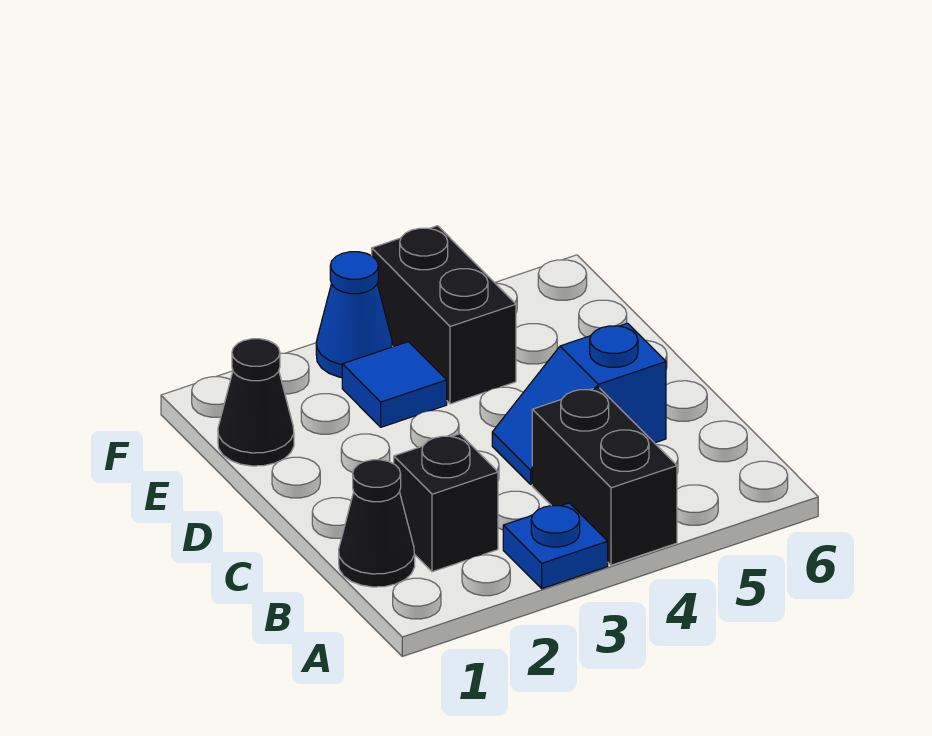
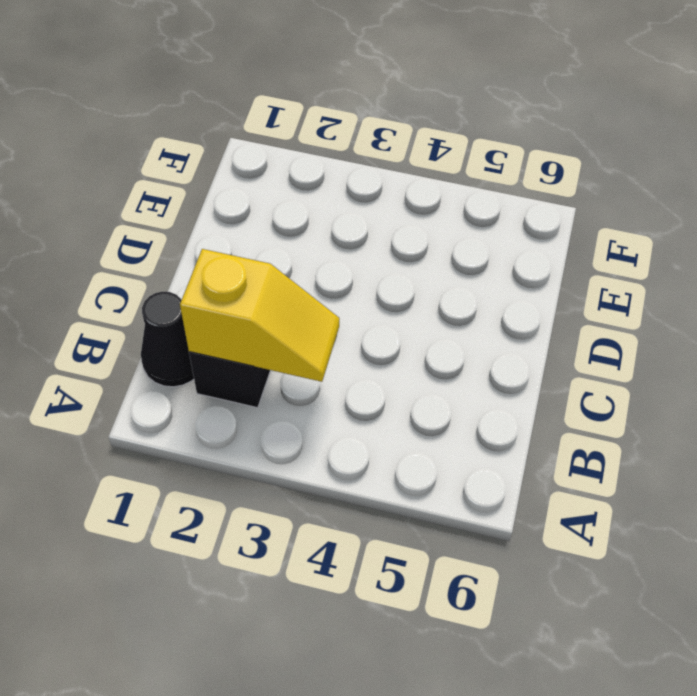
yellow 1x2 slope [180,249,339,382] -> none
none -> blue 1x1 plate [503,503,608,589]
none -> black 1x2 brick [532,387,677,565]

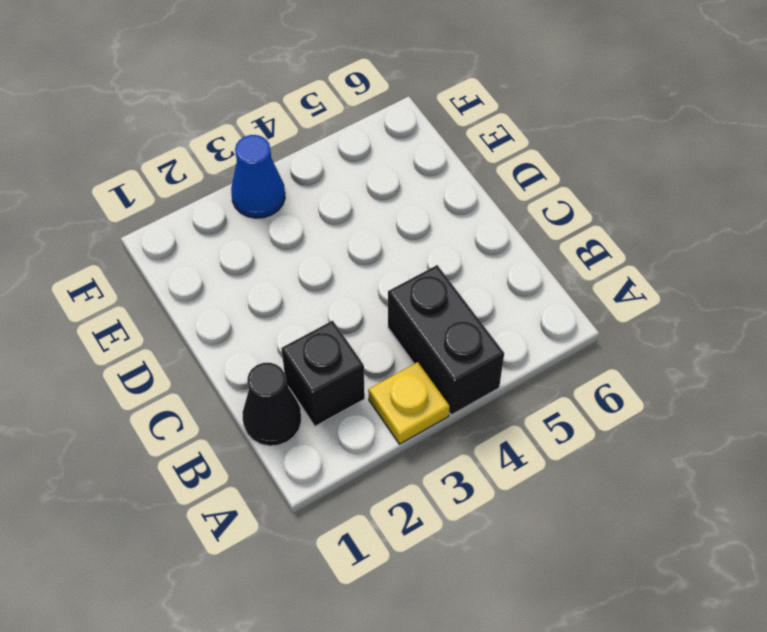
yellow 1x1 plate [368,362,450,444] -> blue 1x1 plate [503,503,608,589]
none -> blue 1x2 slope [492,323,666,484]
none -> black 1x1 cone [218,339,294,466]

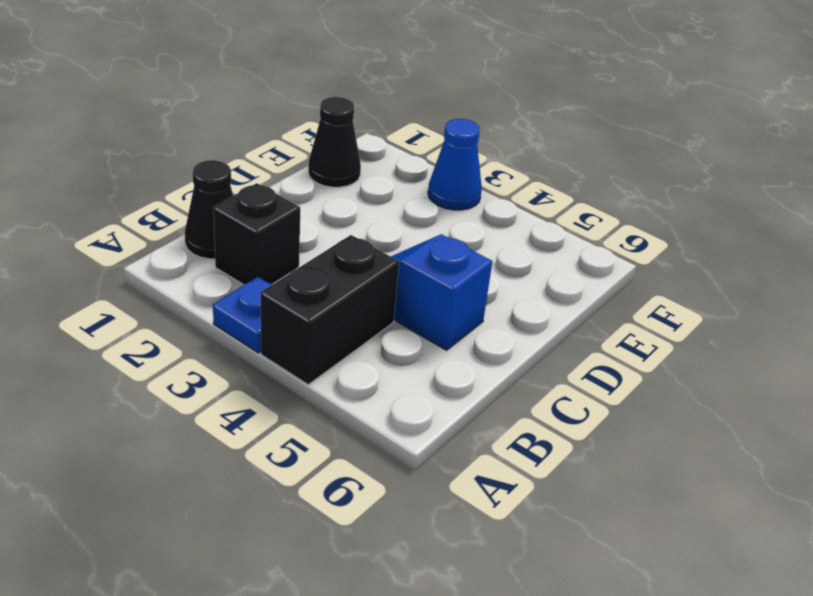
none -> blue 1x1 tile [342,342,447,427]
none -> black 1x2 brick [372,226,516,404]

